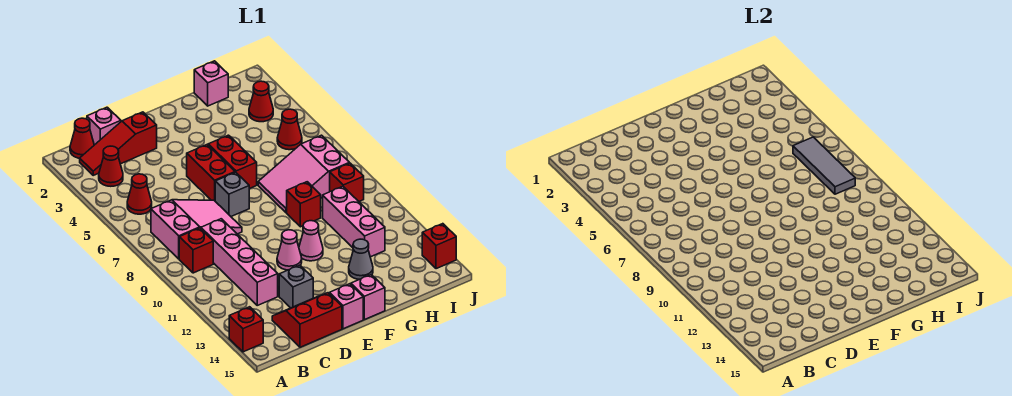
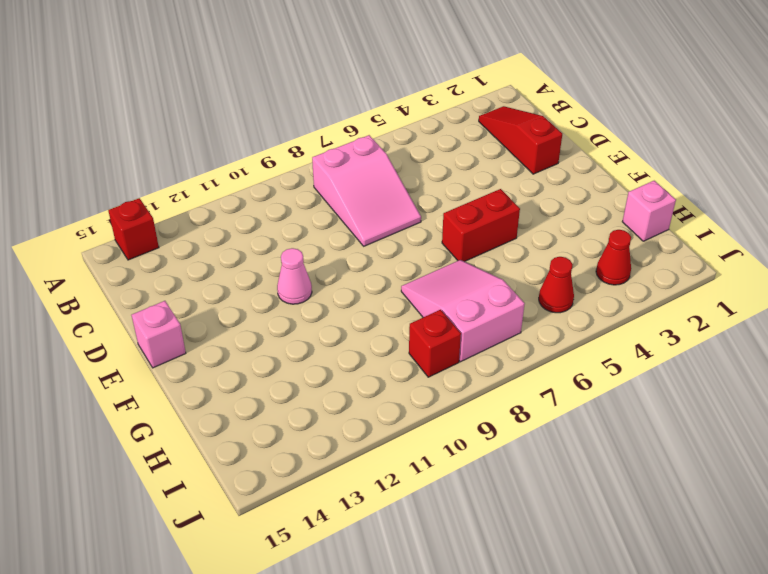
none -> red 1x1 cone [70,118,94,158]
none -> red 1x1 cone [99,146,123,186]
none -> red 1x1 cone [127,174,152,214]

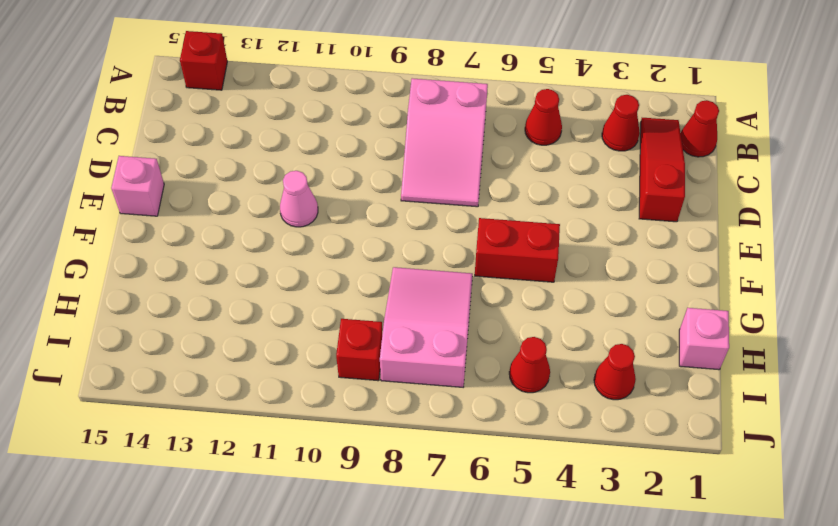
none -> red 1x1 brick [179,228,213,273]
none -> pink 1x1 brick [87,107,121,145]
none -> pink 1x4 brick [201,219,278,305]

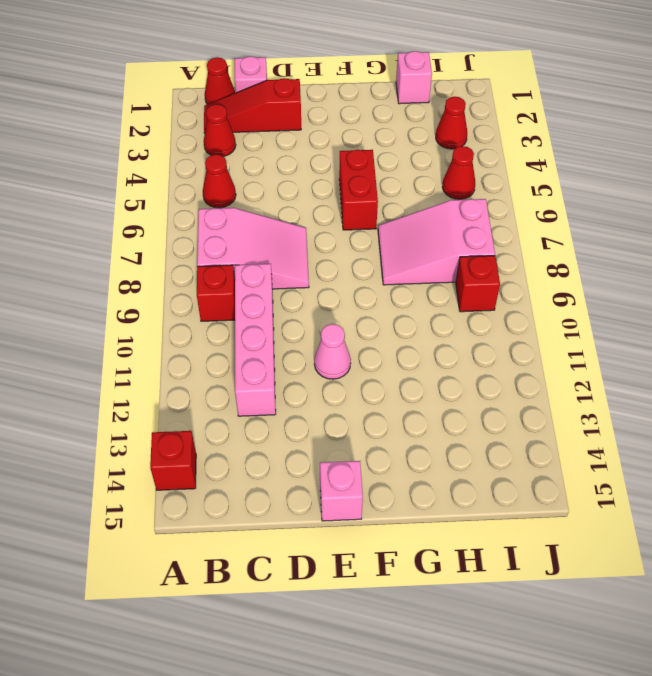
none -> red 2x2 slope [272,293,342,347]
none -> grey 1x1 brick [279,265,313,308]
none -> red 1x2 brick [187,145,235,201]

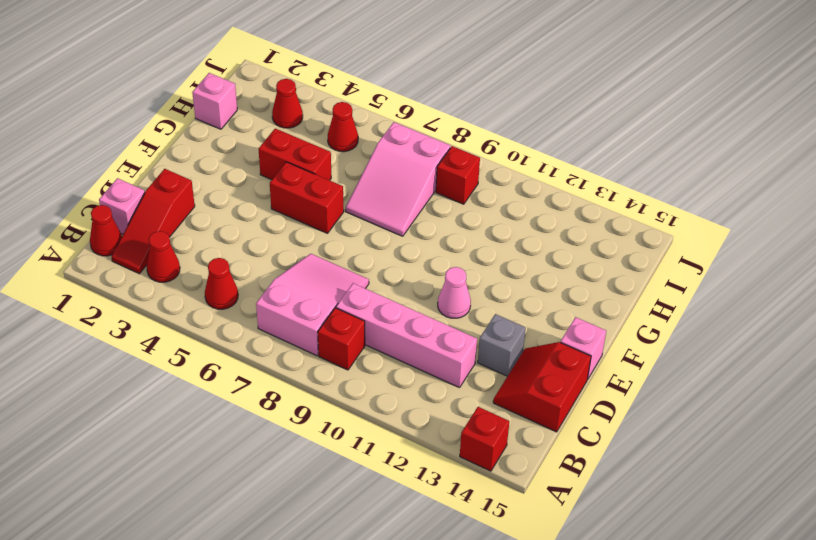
red 1x2 brick [259,129,331,180] -> red 1x2 brick moved to [187,145,235,201]
none -> grey 1x1 brick [215,172,249,216]
none -> pink 1x1 cone [299,221,323,261]
none -> pink 1x1 brick [351,275,385,320]

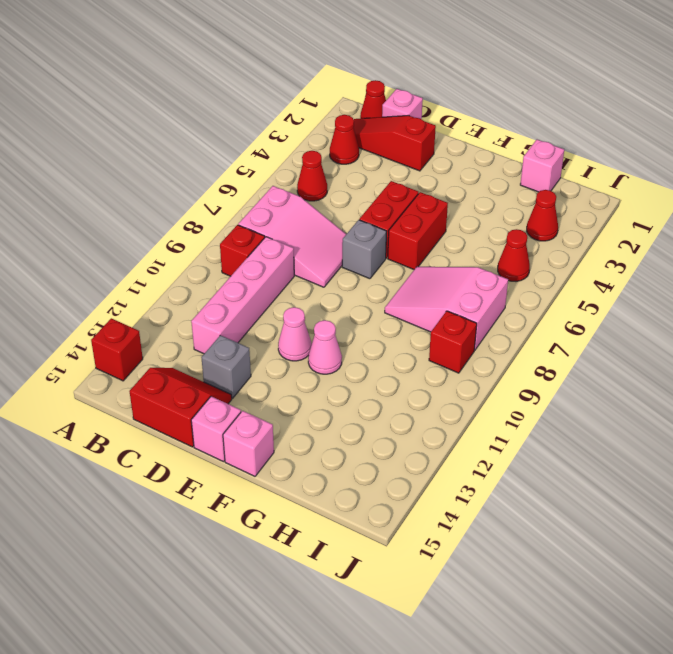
none -> red 1x1 brick [287,182,321,227]
none -> grey 1x1 cone [349,239,373,279]
none -> pink 1x3 brick [323,186,385,257]

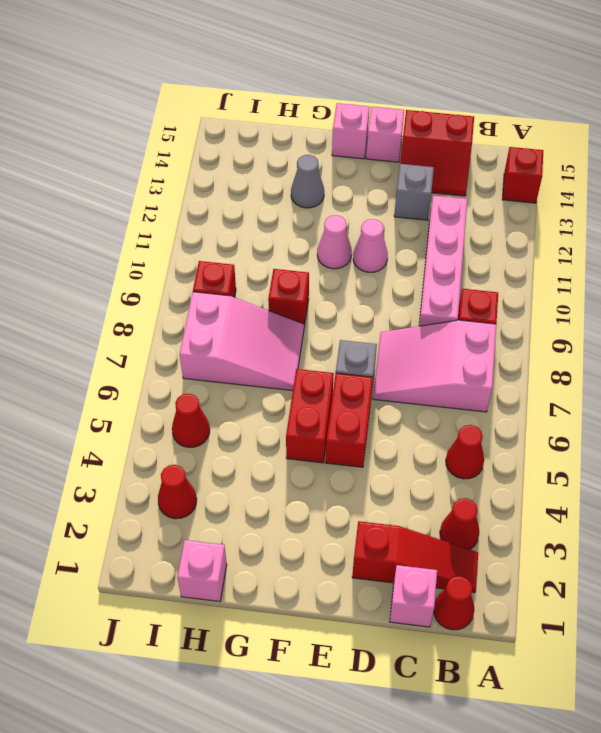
none -> pink 1x3 brick [323,186,385,257]
none -> red 1x1 brick [422,224,456,269]
none -> grey 1x3 tile [793,137,855,194]

